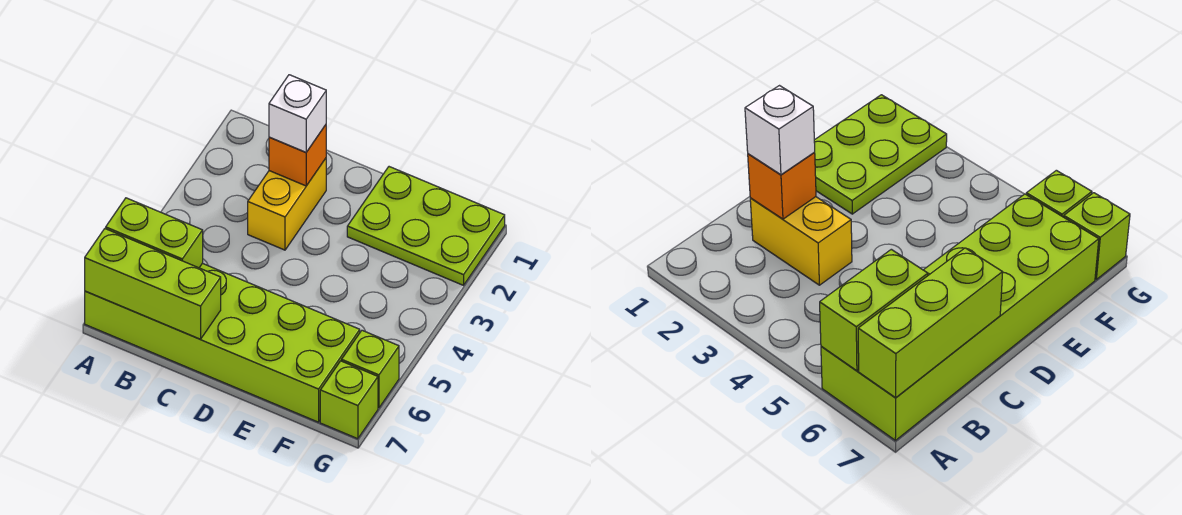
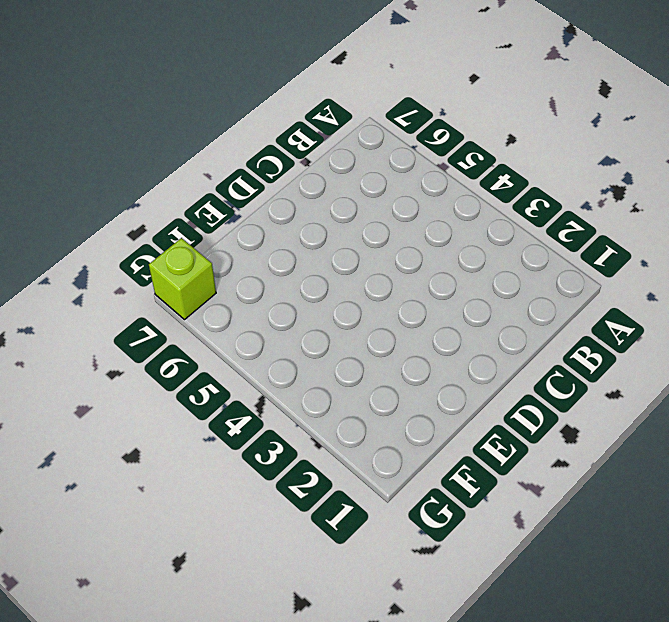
none -> lime 2x6 brick [85,263,360,422]
none -> yellow 1x2 brick [248,158,326,250]

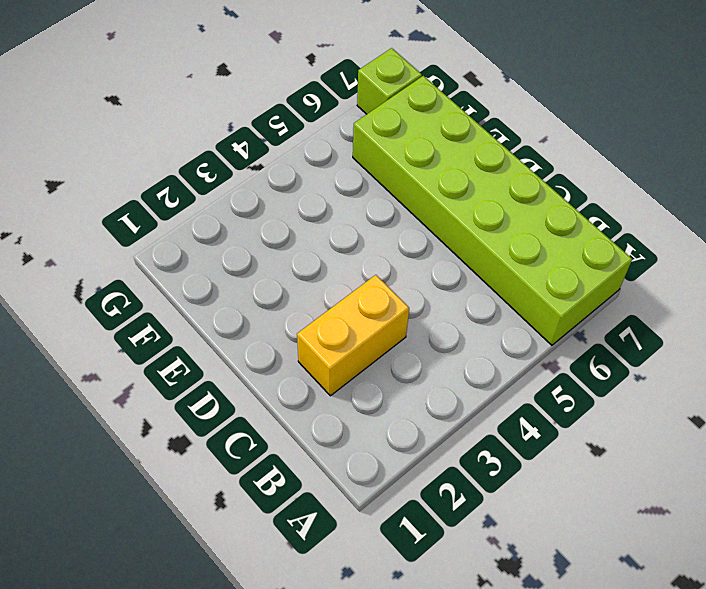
none -> lime 2x3 plate [347,167,505,285]
none -> lime 1x1 brick [342,330,399,408]

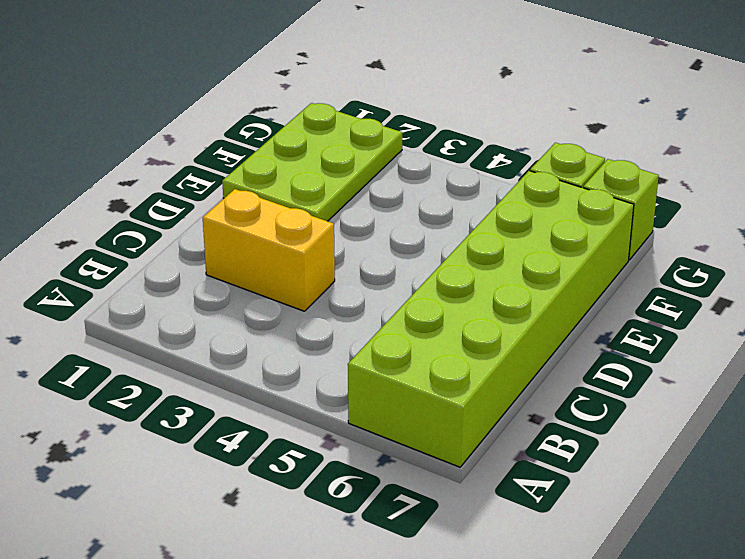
none -> lime 1x2 brick [106,198,203,268]
none -> lime 1x3 brick [85,229,221,339]

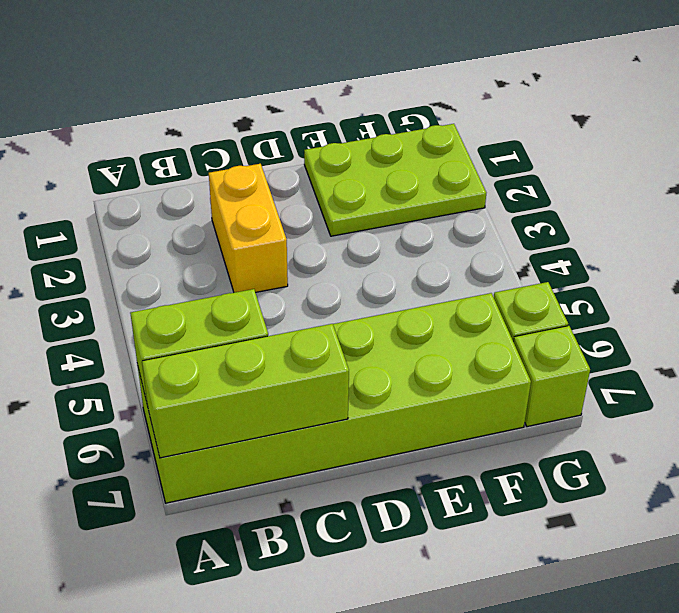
none -> orange 1x1 brick [269,125,326,186]
none -> white 1x1 brick [269,75,326,152]

